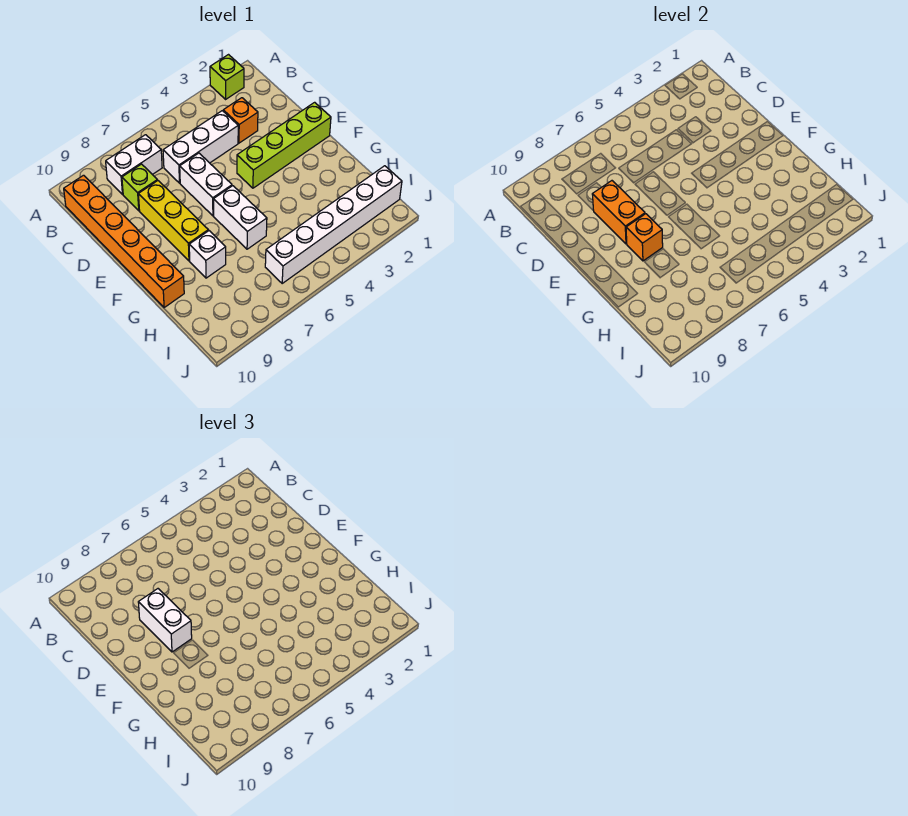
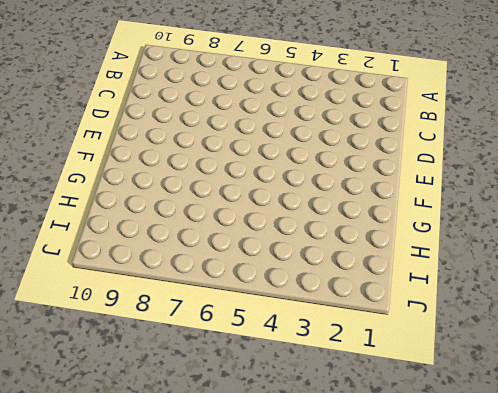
none -> lime 1x1 brick [210,55,244,99]
none -> white 1x2 brick [106,135,162,194]
none -> orange 1x6 brick [64,175,184,307]

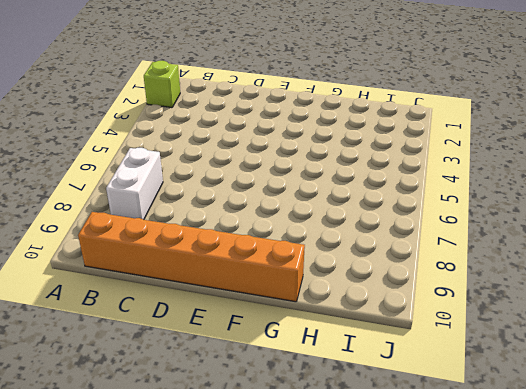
none -> orange 1x1 brick [223,98,258,143]
none -> white 1x3 brick [163,111,238,183]
none -> lime 1x1 brick [122,164,157,211]

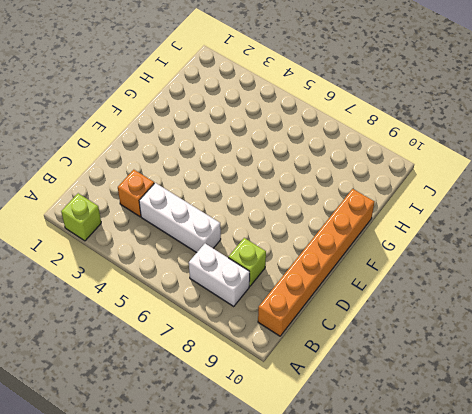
none -> white 1x2 brick [180,153,232,216]
none -> yellow 1x3 brick [138,181,208,261]
none -> lime 1x4 brick [237,102,331,188]

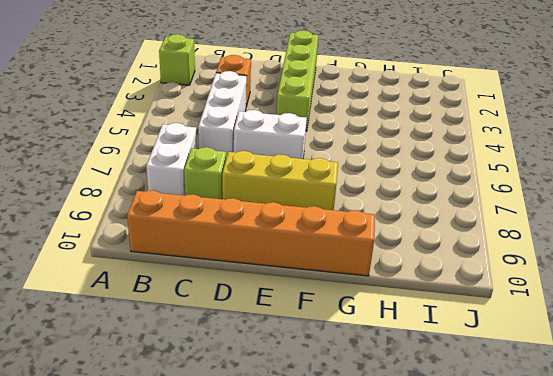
none -> white 1x2 brick [214,186,267,249]
none -> white 1x1 brick [189,231,226,278]
none -> white 1x6 brick [265,166,402,283]

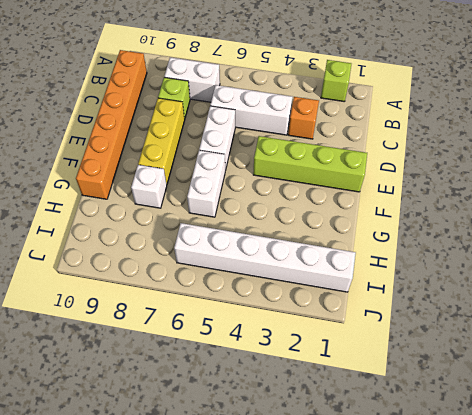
none -> orange 1x2 brick [592,181,645,244]
none -> orange 1x1 brick [626,214,663,261]
none -> white 1x2 brick [138,589,192,652]

